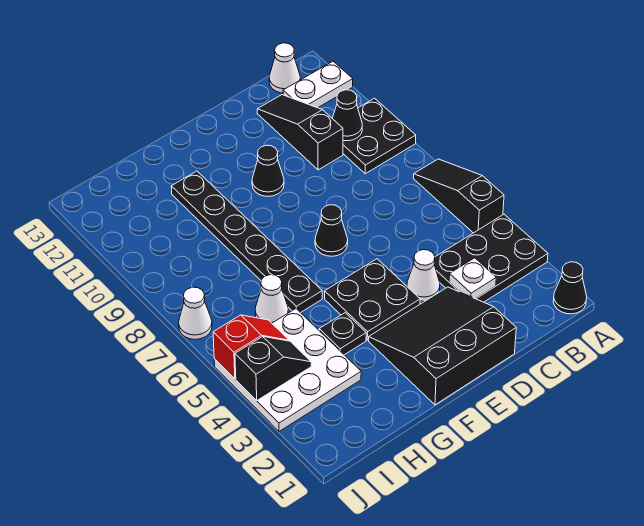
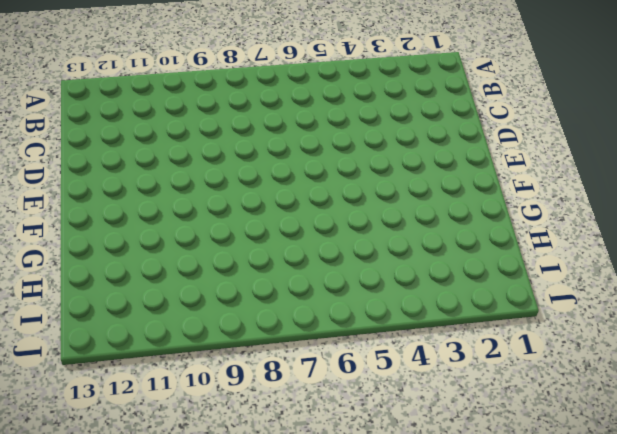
none -> black 1x1 cone [553,262,587,314]
none -> black 2x3 plate [434,214,548,302]
none -> black 1x3 slope [414,159,504,233]

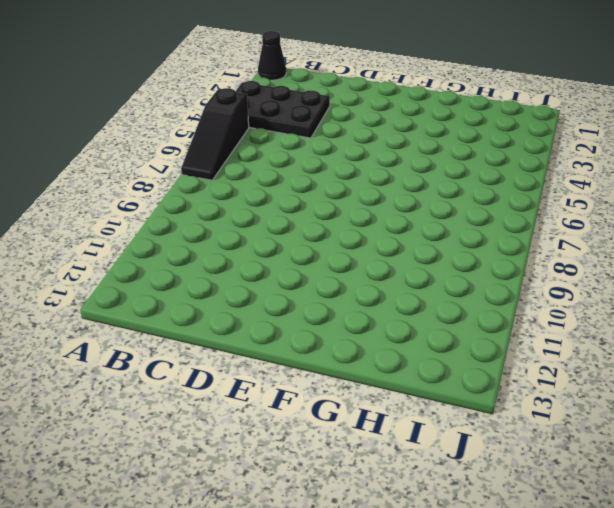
none -> black 2x2 plate [343,98,416,174]
none -> white 1x2 plate [283,61,353,108]
none -> white 1x1 cone [269,43,300,93]

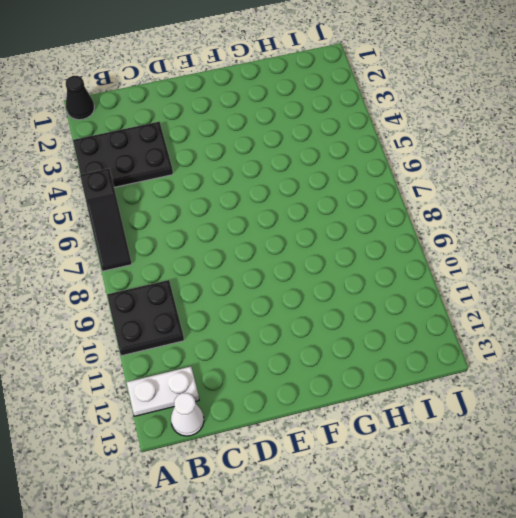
none -> black 1x3 slope [257,95,343,170]
none -> black 3x3 slope [369,287,516,405]
none -> white 1x1 cone [407,250,440,302]

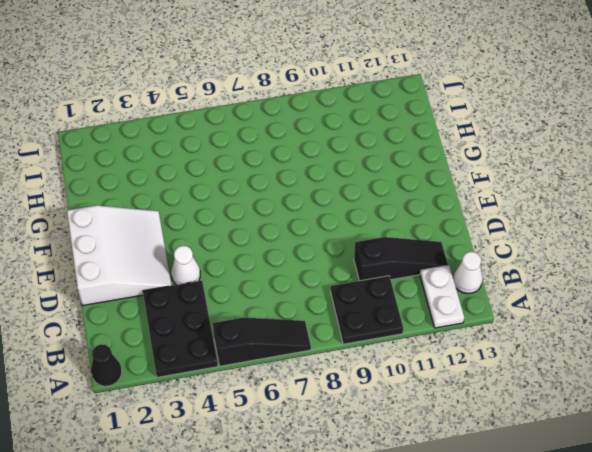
white 3x3 slope [67,205,172,306] -> black 3x3 slope [369,287,516,405]
none -> black 2x2 plate [325,259,420,340]
none -> black 1x1 cone [315,205,348,256]
none -> black 1x1 cone [252,145,284,196]

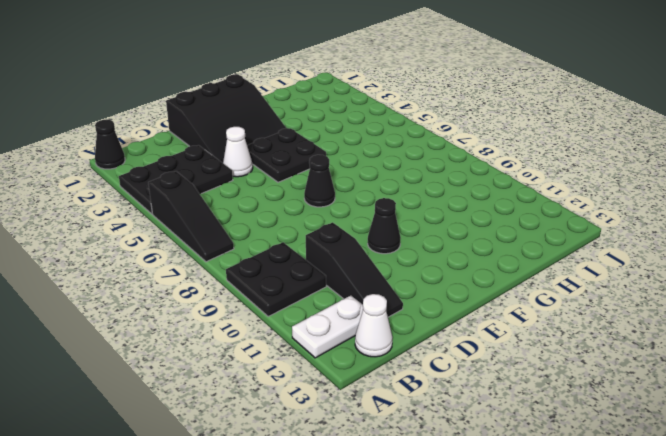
none -> black 1x1 plate [319,313,366,355]
none -> black 1x6 plate [171,171,322,313]
none -> white 3x3 plate [214,309,361,431]

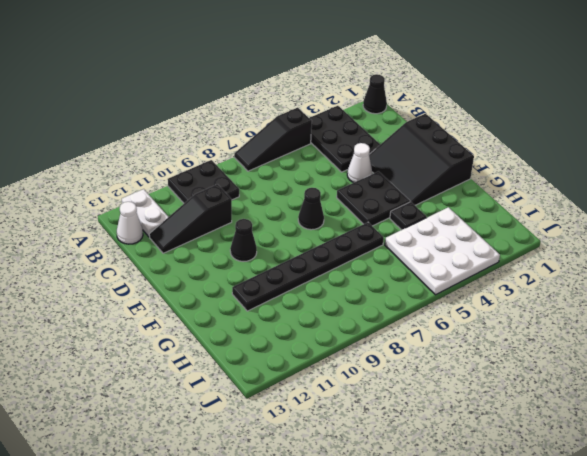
none -> white 1x1 cone [255,275,288,323]
none -> white 1x1 cone [179,287,212,339]
none -> black 1x1 cone [332,90,362,141]

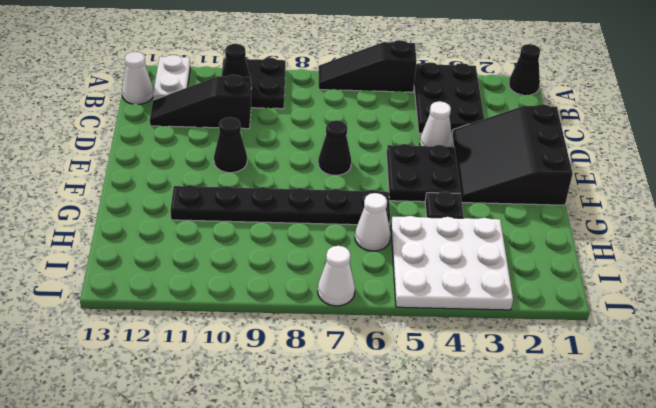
none -> white 1x1 plate [449,258,496,299]
none -> black 1x2 slope [235,337,311,401]
none -> red 1x2 slope [213,315,289,379]

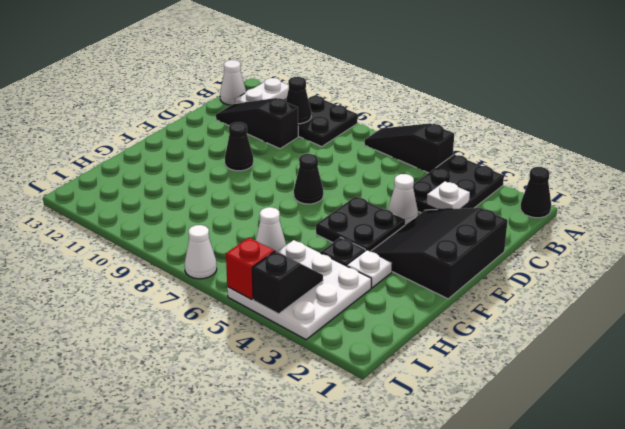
white 1x1 plate [347,250,392,288] -> none
none -> black 1x6 plate [171,171,322,313]

